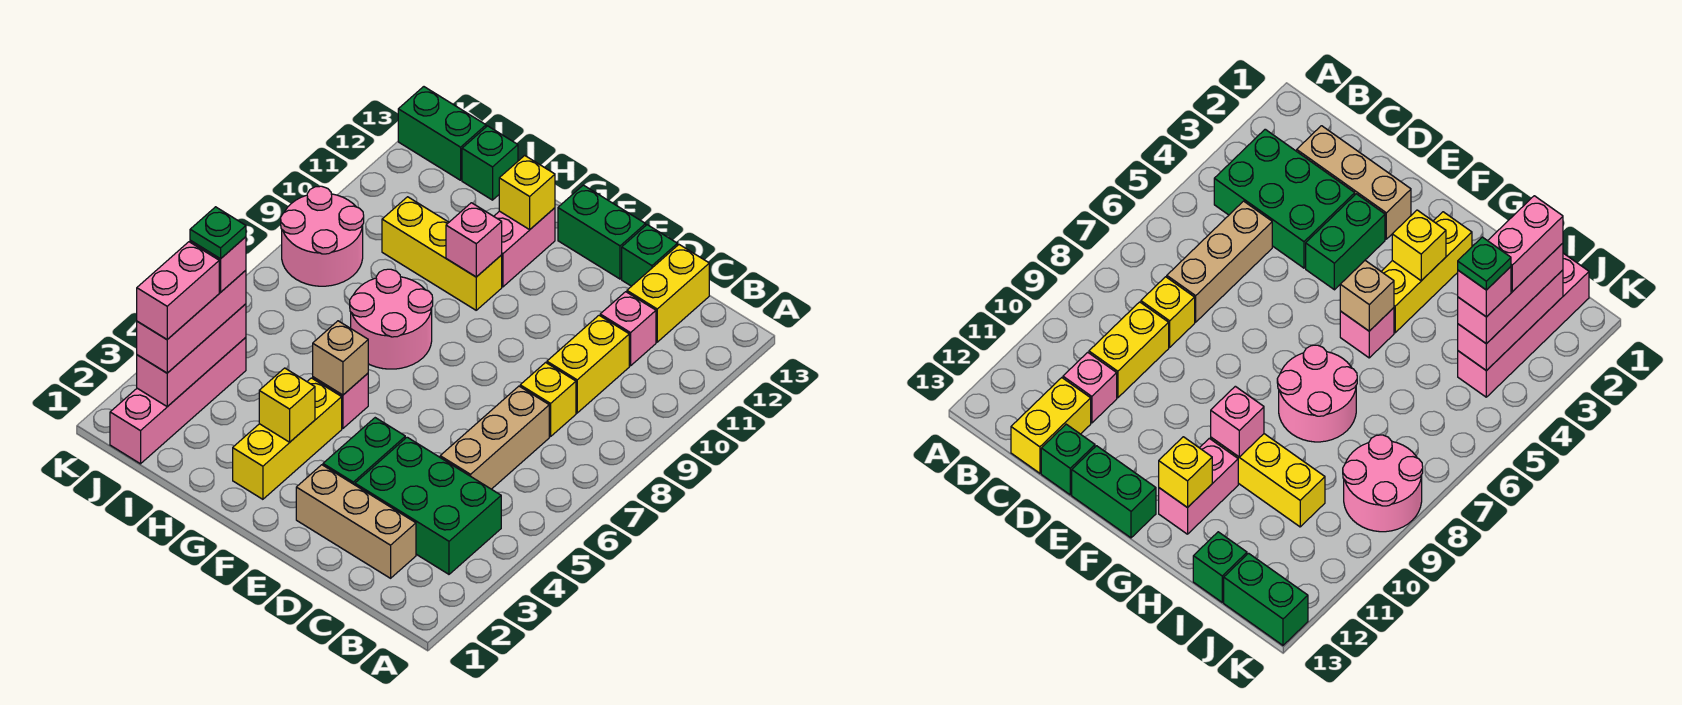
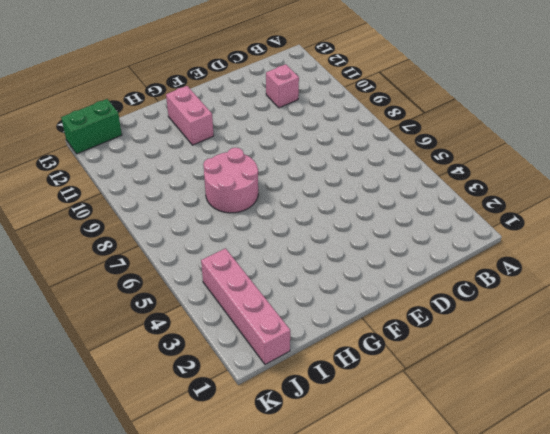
none -> green 2x3 brick [355,437,501,574]
none -> tan 1x3 brick [296,465,416,578]
none -> tan 1x3 brick [440,386,549,489]

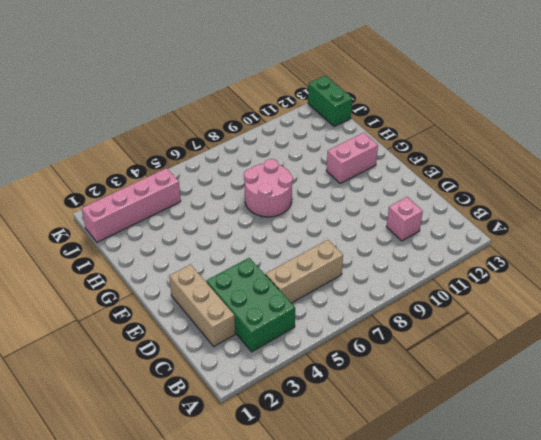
none -> yellow 1x1 brick [520,362,576,437]
none -> yellow 1x2 brick [547,315,629,413]
none -> yellow 1x2 brick [627,245,709,342]

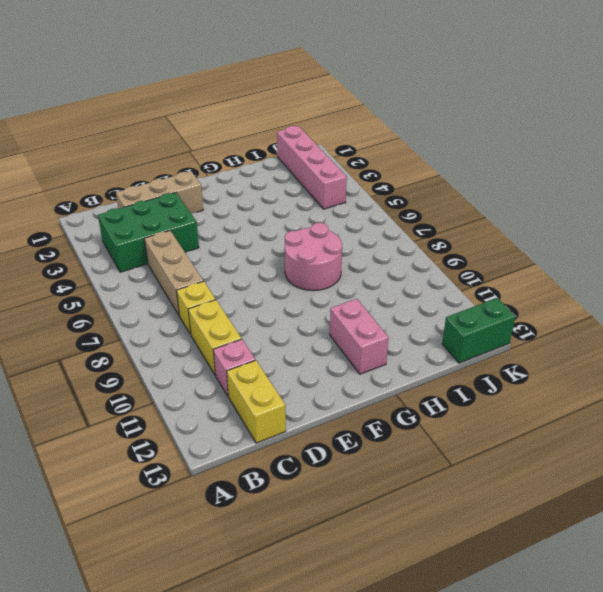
none -> green 1x1 brick [622,225,677,286]
none -> green 1x2 brick [323,418,405,485]
none -> green 1x2 brick [558,185,646,279]

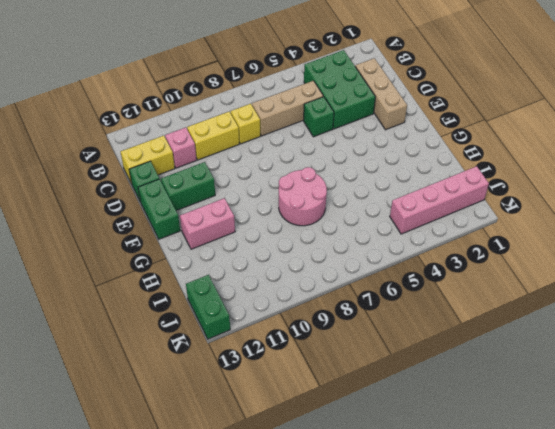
green 1x1 brick [304,97,334,137] -> green 1x1 brick moved to [462,126,518,200]
green 1x2 brick [161,162,215,211] -> green 1x2 brick moved to [323,418,405,485]
none -> yellow 1x3 brick [233,378,342,499]
none -> pink 1x1 brick [313,373,368,428]
none -> yellow 1x3 brick [382,197,502,310]

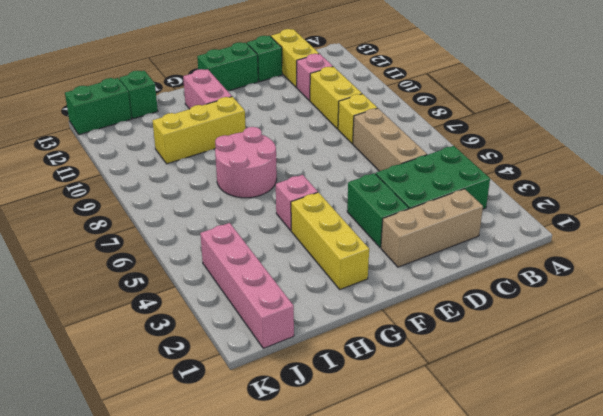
none -> pink 2x2 round brick [281,186,364,286]
none -> yellow 1x1 brick [259,368,315,442]
none -> tan 1x1 brick [313,321,368,395]

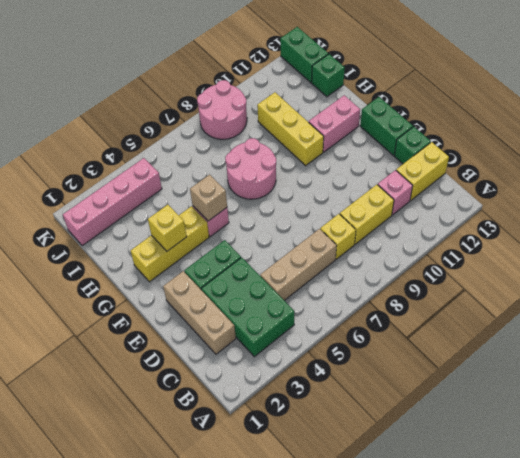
none -> pink 1x1 brick [446,203,502,277]
none -> yellow 1x1 brick [499,156,555,230]
none -> pink 1x3 brick [137,304,246,407]

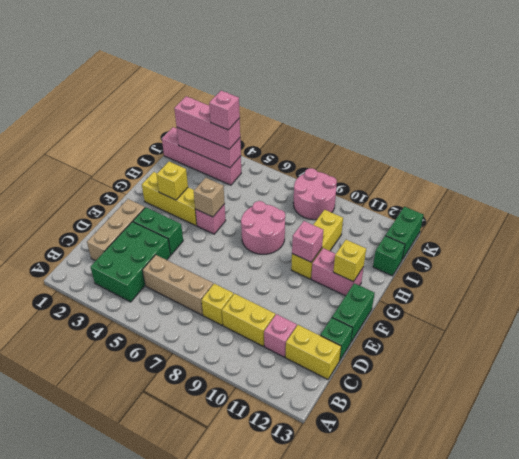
none -> pink 1x2 brick [137,242,219,339]
none -> green 1x1 plate [190,207,246,259]

